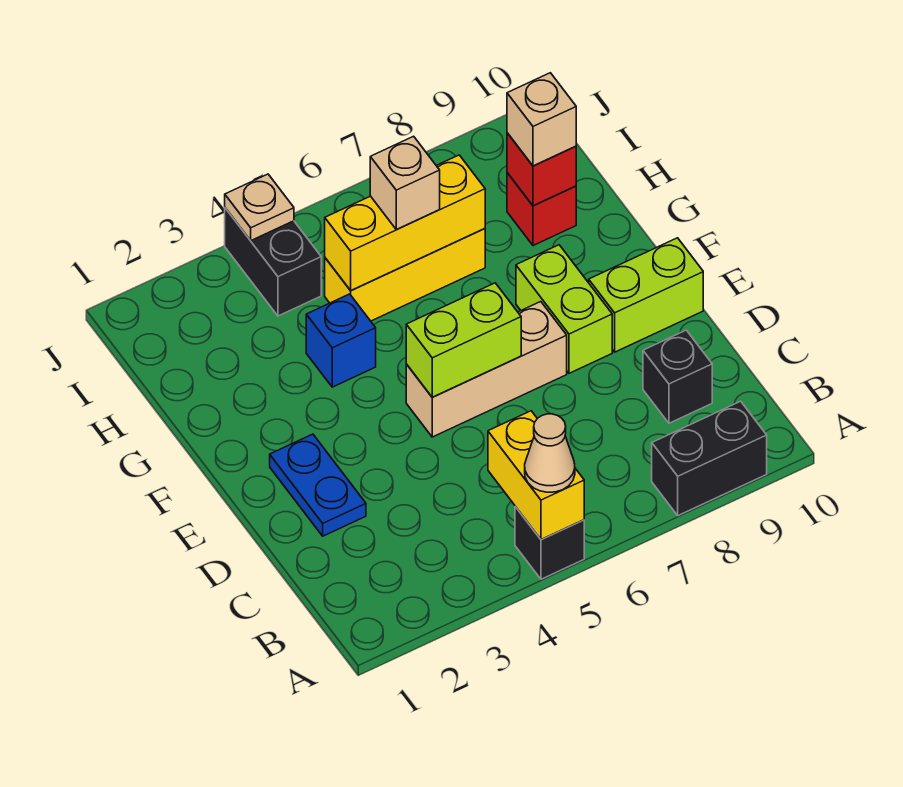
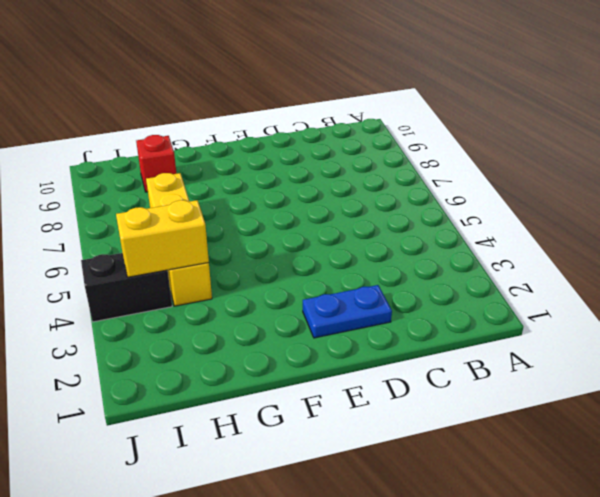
yellow 1x4 brick [146,173,212,306] -> yellow 1x3 brick [325,228,485,321]
yellow 1x2 brick [116,200,209,277] -> yellow 1x2 brick moved to [488,411,584,539]
none -> black 1x1 brick [515,507,584,579]
none -> black 1x2 brick [652,401,767,516]
none -> black 1x1 brick [643,330,712,423]

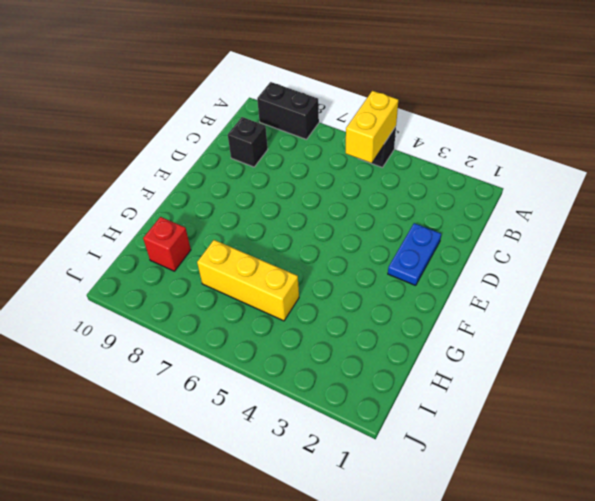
none -> tan 1x3 brick [406,302,567,437]
none -> lime 1x2 brick [516,245,612,373]
none -> lime 1x2 brick [589,238,703,352]

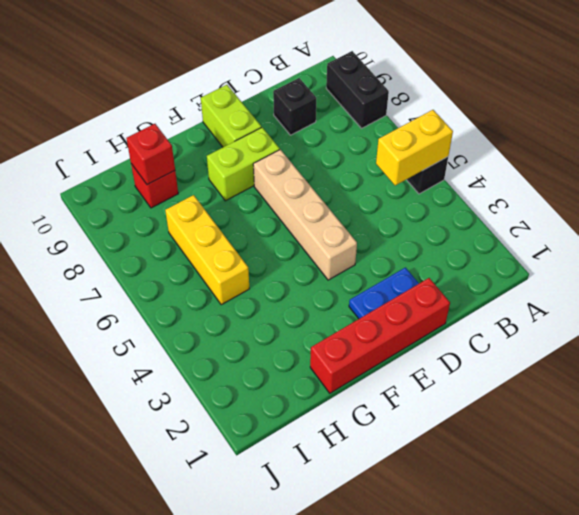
red 1x4 brick [310,278,450,393] -> none
tan 1x4 brick [253,150,357,280] -> tan 1x3 brick [406,302,567,437]
none -> blue 1x1 brick [306,294,376,387]
none -> black 1x2 brick [225,208,321,316]
none -> lime 1x2 brick [406,283,521,397]

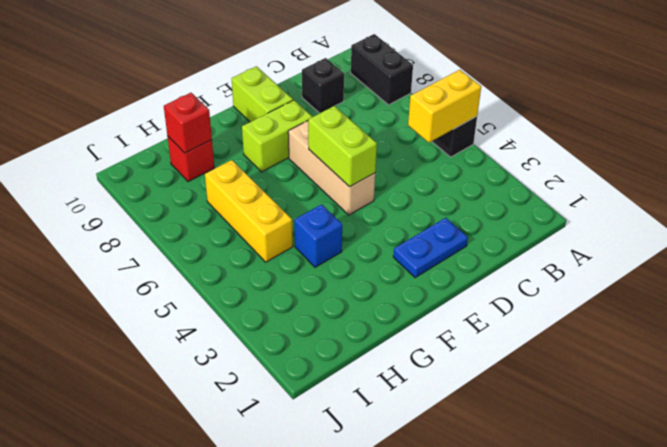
none -> black 1x2 brick [225,208,321,316]
none -> yellow 1x3 brick [325,155,485,291]
none -> tan 1x1 plate [225,174,294,240]

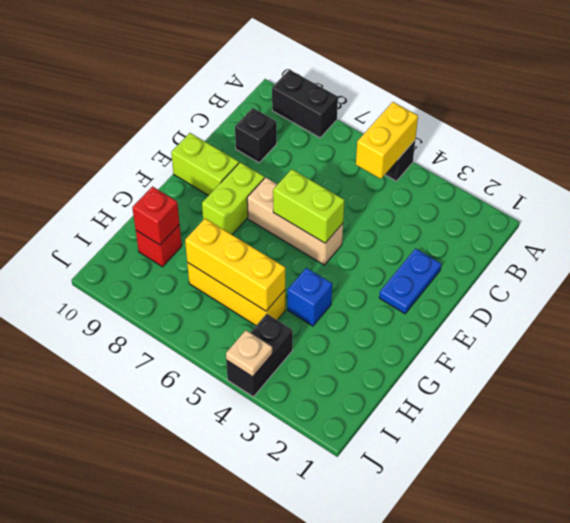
none -> tan 1x1 cone [525,414,575,492]
none -> tan 1x1 brick [370,136,440,229]
none -> tan 1x1 brick [507,73,576,166]

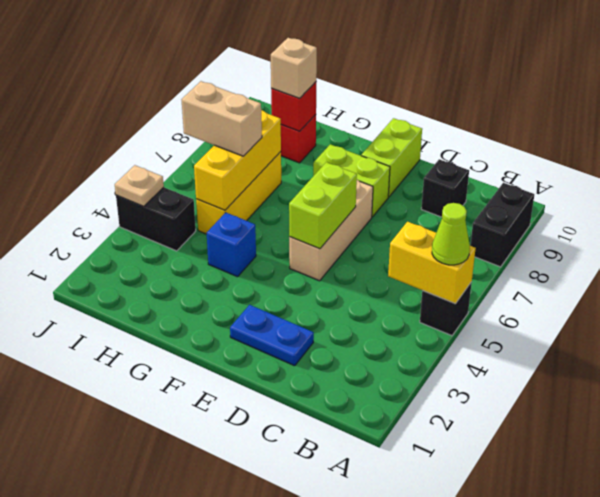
lime 1x1 cone [432,203,470,265] -> tan 1x1 cone [525,414,575,492]
tan 1x2 brick [181,81,262,156] -> tan 1x1 brick [370,136,440,229]

